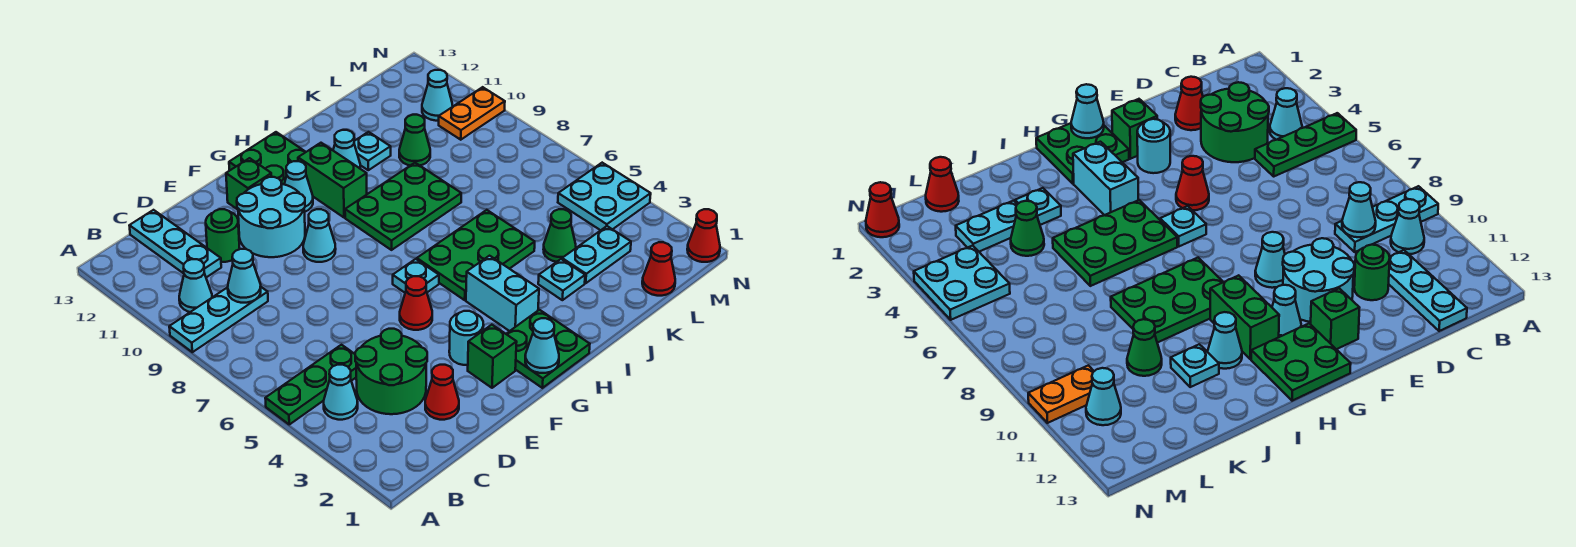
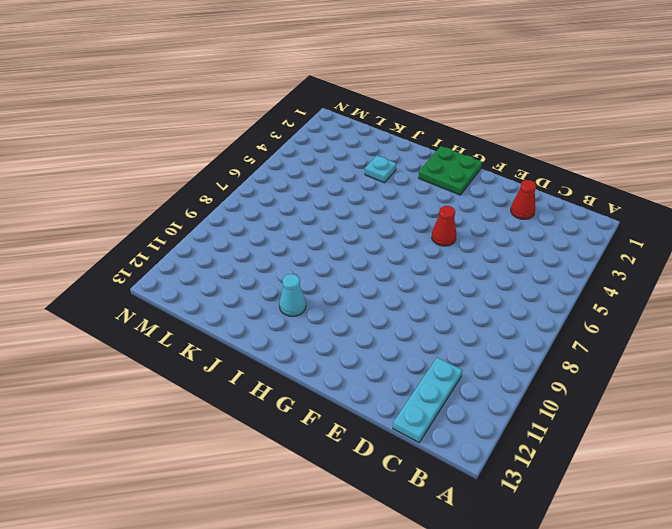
none -> green 1x3 plate [265,345,356,424]
none -> cyan 1x3 plate [169,287,268,352]
none -> cyan 1x1 cone [324,365,358,420]
none -> cyan 1x1 cone [179,259,212,312]

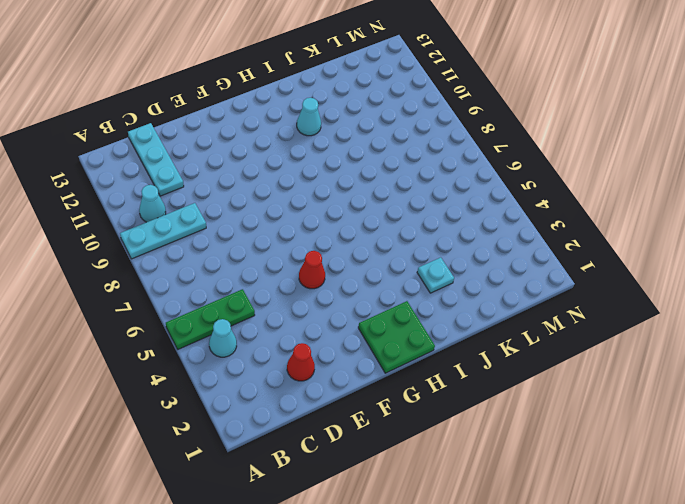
none -> green 2x2 round brick [355,329,427,414]
none -> green 1x1 round brick [206,209,240,262]
none -> cyan 2x2 round brick [237,177,305,257]
none -> green 1x1 brick [468,325,517,388]

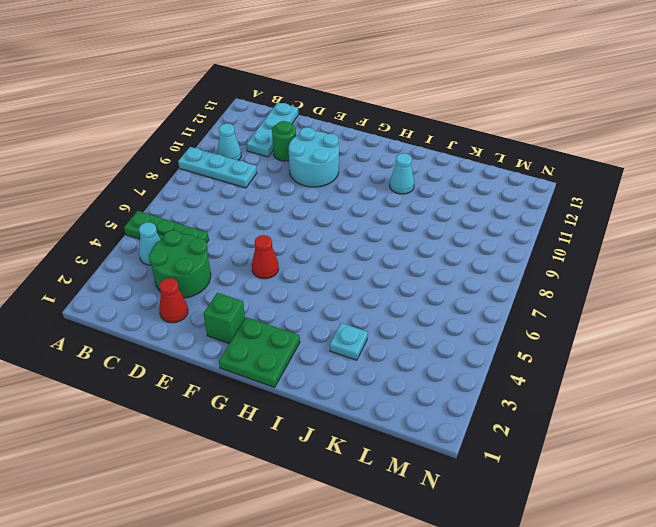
none -> cyan 1x1 round brick [449,311,484,365]
none -> cyan 1x1 cone [303,209,336,262]
none -> green 1x1 brick [226,158,272,210]
none -> cyan 1x1 plate [393,259,439,293]

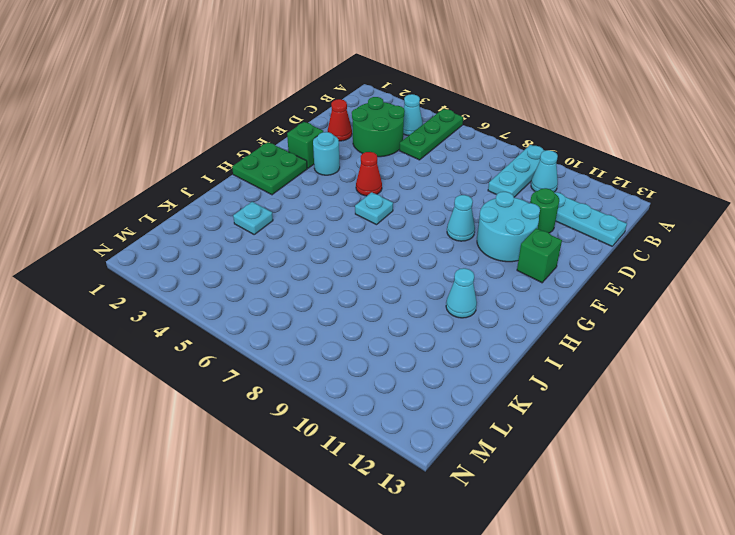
none -> cyan 1x1 cone [284,161,313,212]
none -> green 2x2 plate [229,132,305,184]
none -> cyan 1x2 brick [466,256,539,331]
none -> green 2x3 plate [417,210,535,300]

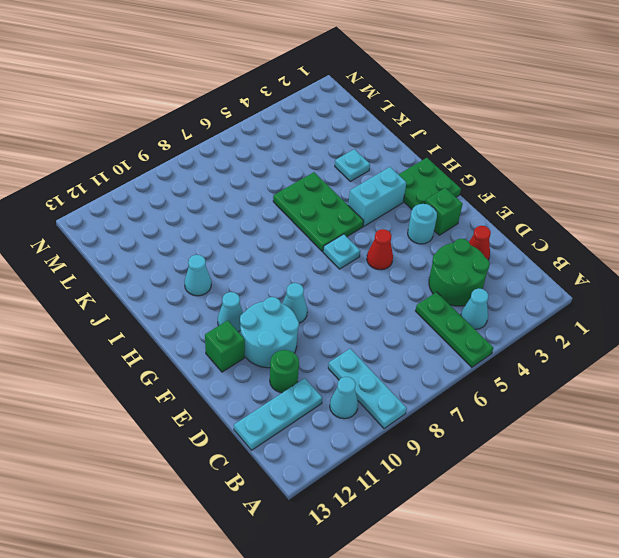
none -> green 2x2 plate [229,132,305,184]
none -> green 2x3 plate [345,163,461,250]
none -> green 1x2 brick [298,143,367,218]
none -> cyan 1x1 plate [354,132,391,170]

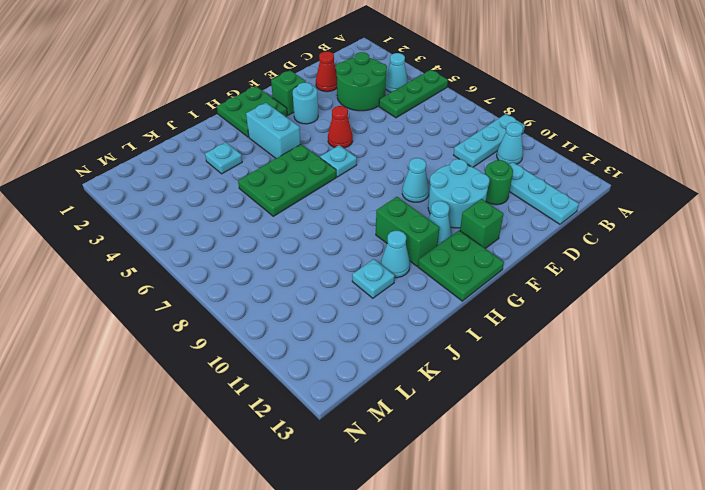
none -> green 2x3 plate [345,163,461,250]
none -> cyan 1x2 plate [562,226,631,283]
none -> green 1x1 cone [543,209,576,262]
none -> green 1x1 cone [399,115,430,165]

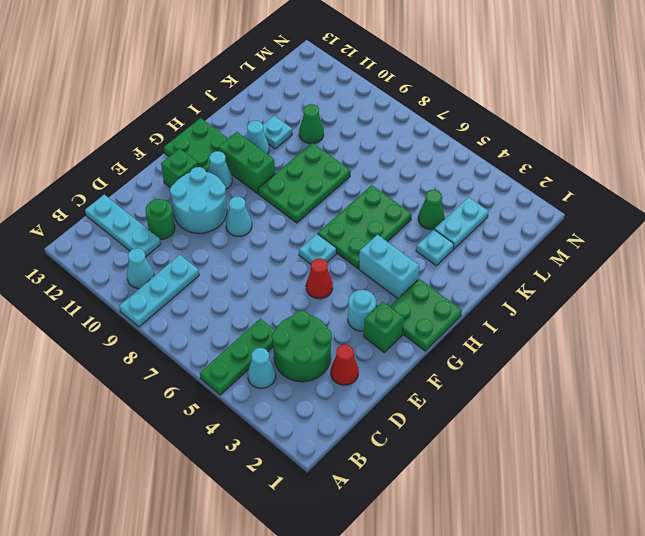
none -> red 1x1 cone [642,242,675,296]
none -> cyan 2x2 plate [558,163,651,230]
none -> orange 1x2 plate [439,87,505,140]
none -> cyan 1x1 cone [422,70,453,121]

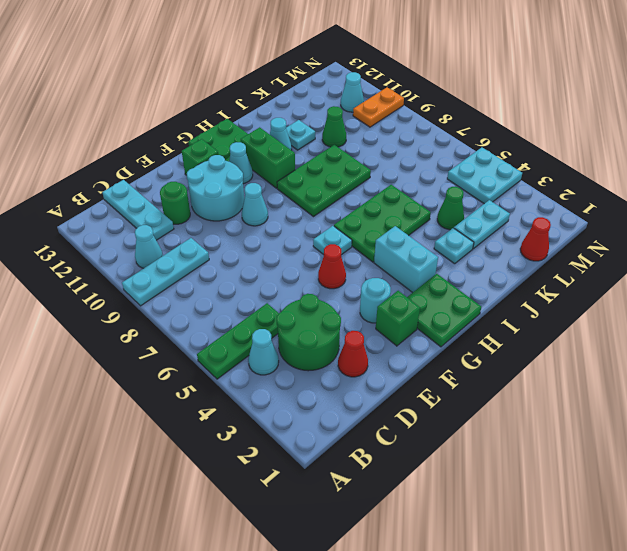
none -> red 1x1 cone [687,209,720,262]
none -> cyan 1x1 cone [228,249,261,303]
none -> cyan 1x1 cone [525,318,559,373]

